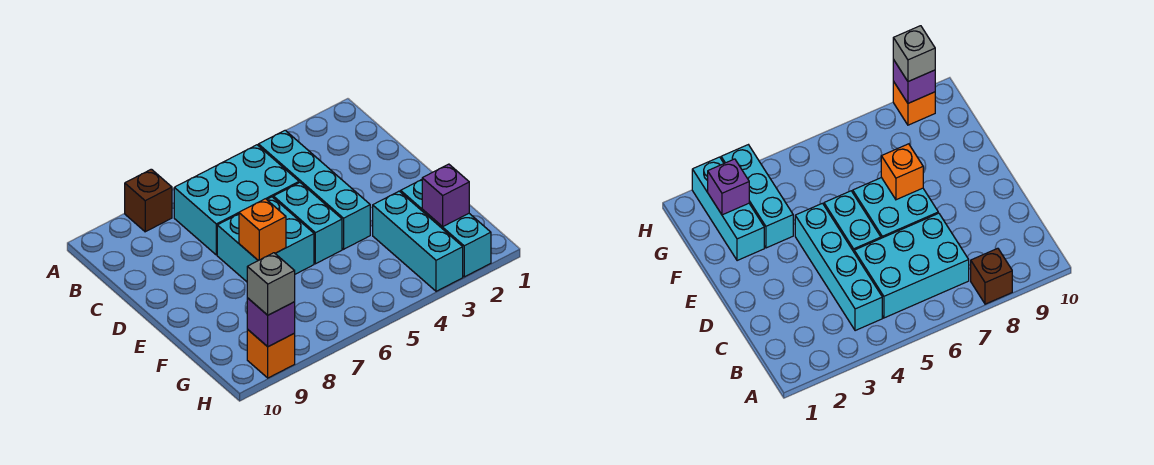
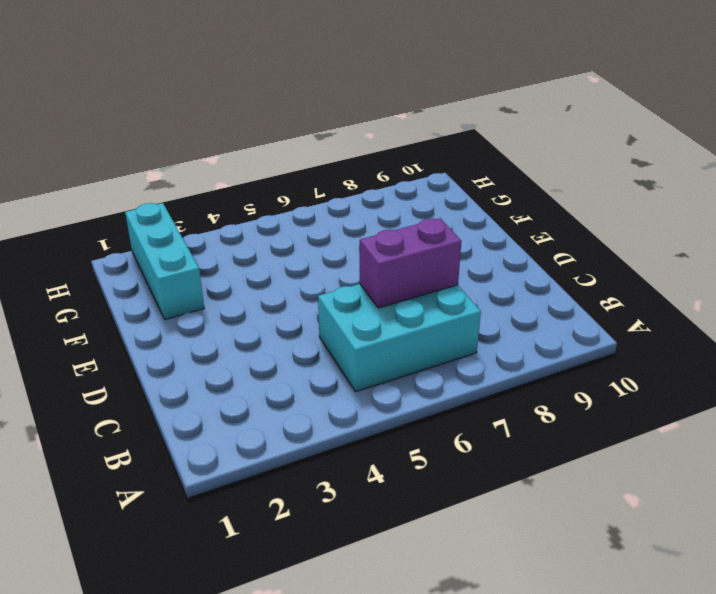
purple 1x2 brick [360,218,461,308] -> none
none -> brown 1x1 brick [125,169,172,232]
none -> cyan 1x4 brick [258,130,370,249]
none -> cyan 1x2 brick [273,183,342,264]

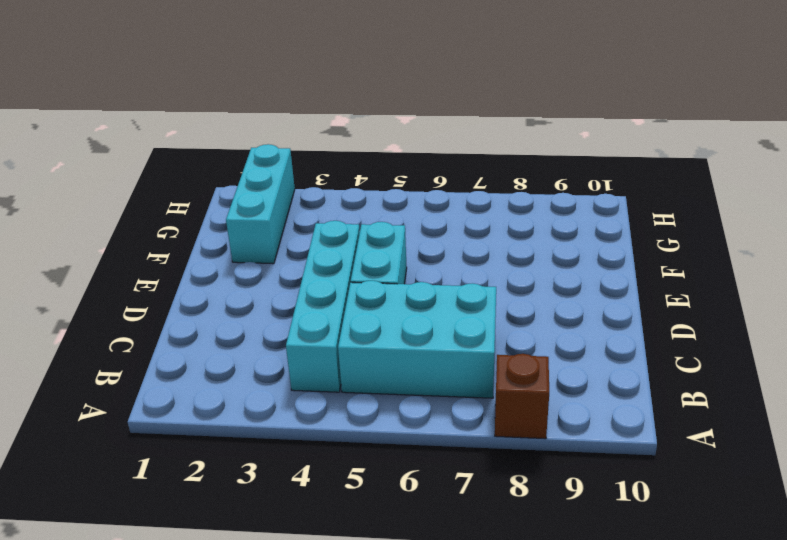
none -> cyan 2x2 brick [217,197,314,282]
none -> cyan 1x3 brick [373,191,463,291]
none -> orange 1x1 brick [247,329,295,378]

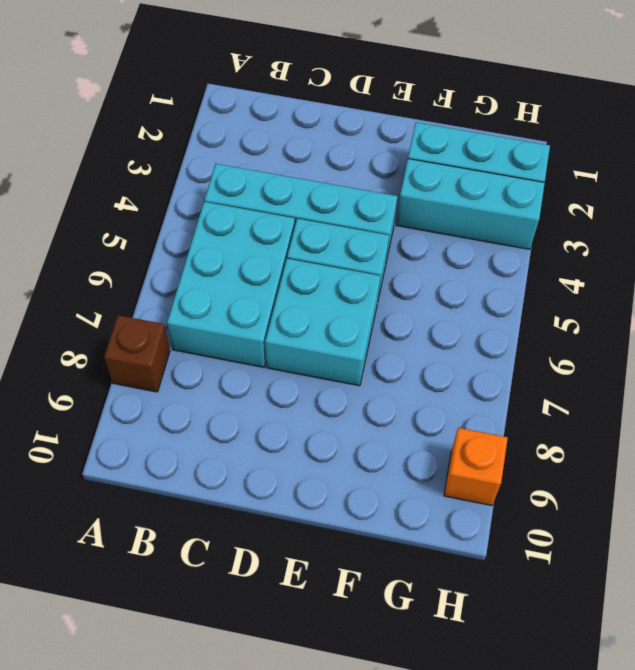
none -> orange 1x1 brick [239,199,286,261]
none -> purple 1x1 brick [422,164,469,227]
none -> purple 1x1 brick [247,298,295,347]

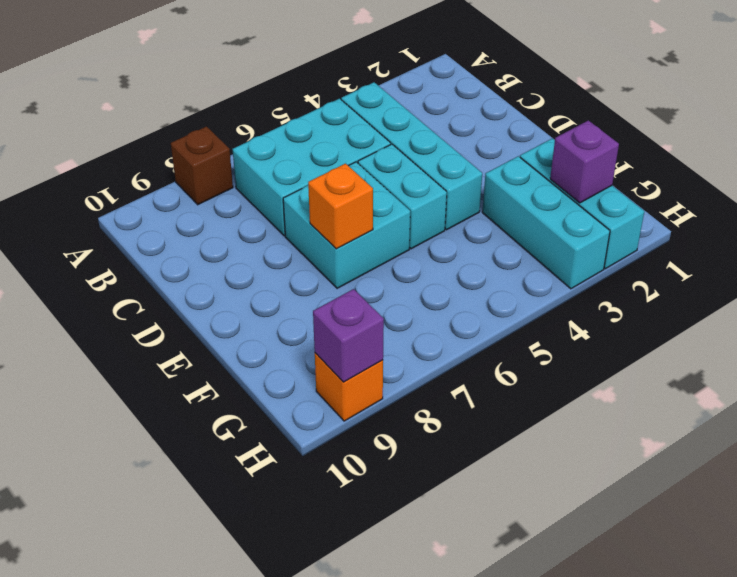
none -> grey 1x1 brick [247,253,295,315]

